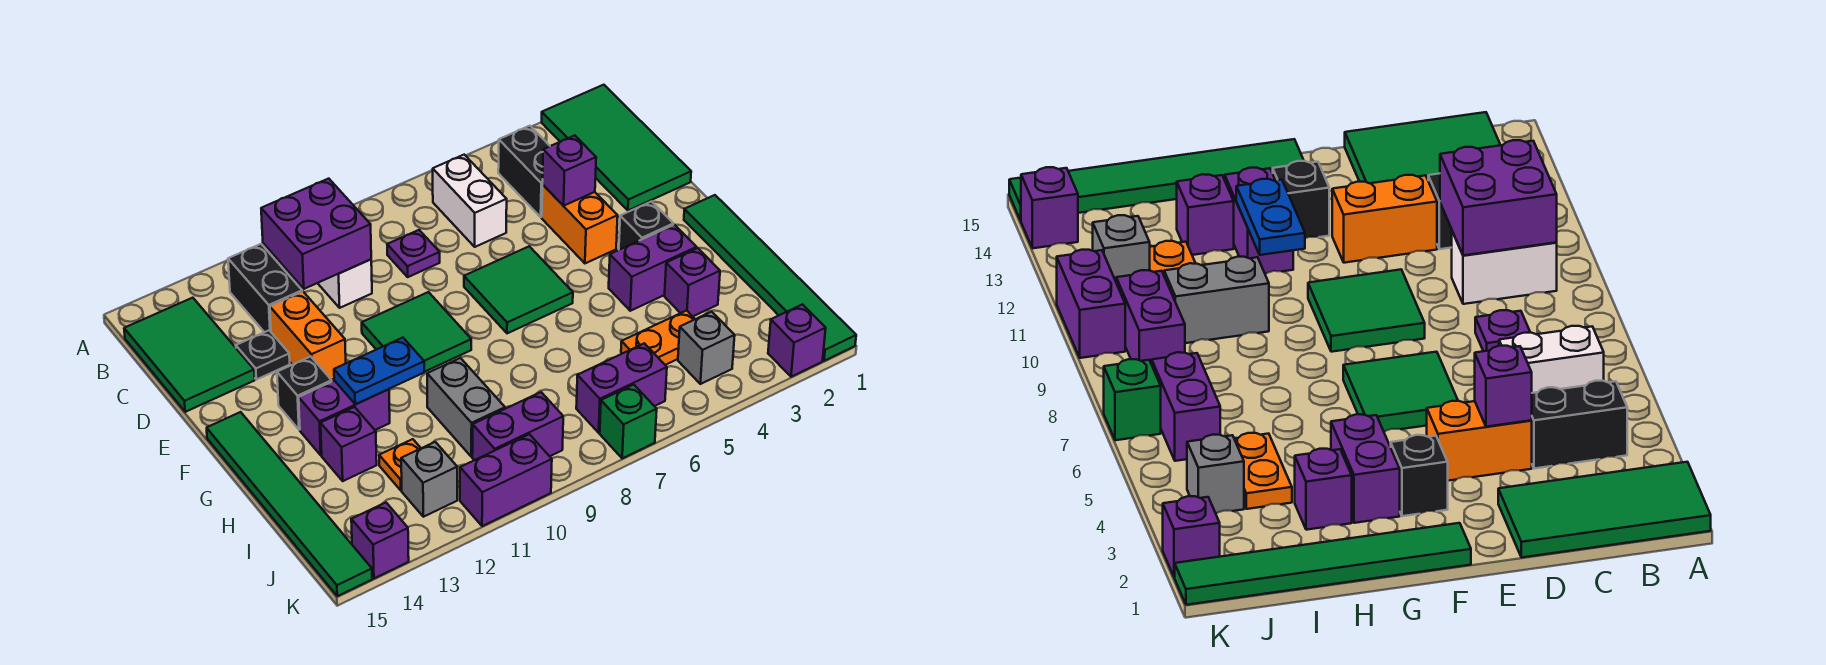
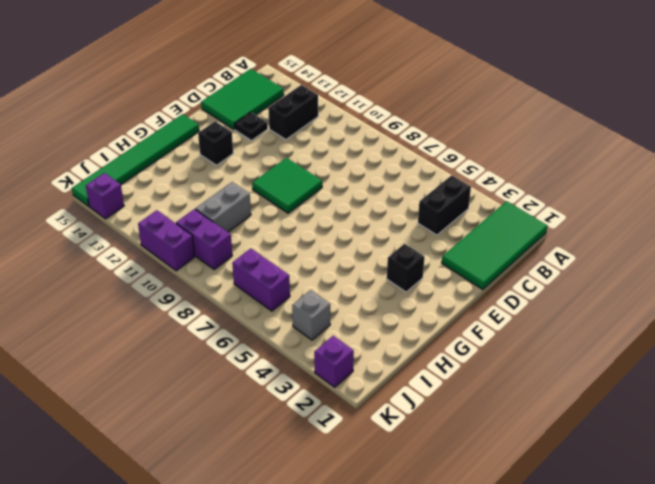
none -> white 1x2 brick [433,155,507,247]
none -> white 1x2 brick [318,259,372,308]
none -> purple 1x1 plate [387,230,440,277]
none -> orange 1x2 brick [542,185,618,263]

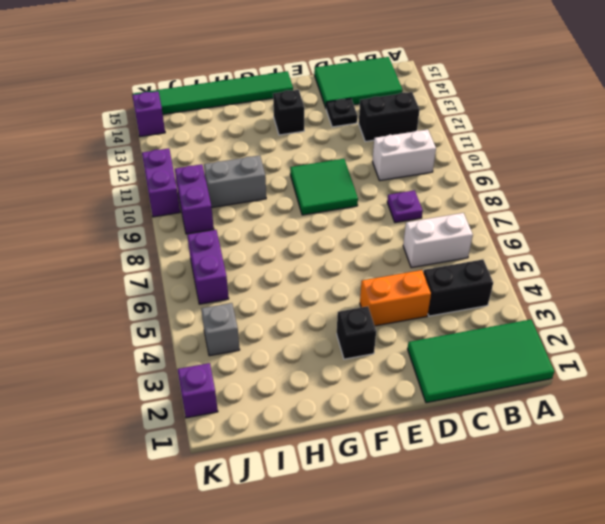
none -> orange 1x2 brick [270,292,346,380]
none -> green 2x2 tile [464,246,573,333]
none -> green 1x6 tile [684,195,856,361]
none -> purple 1x2 brick [609,225,697,311]

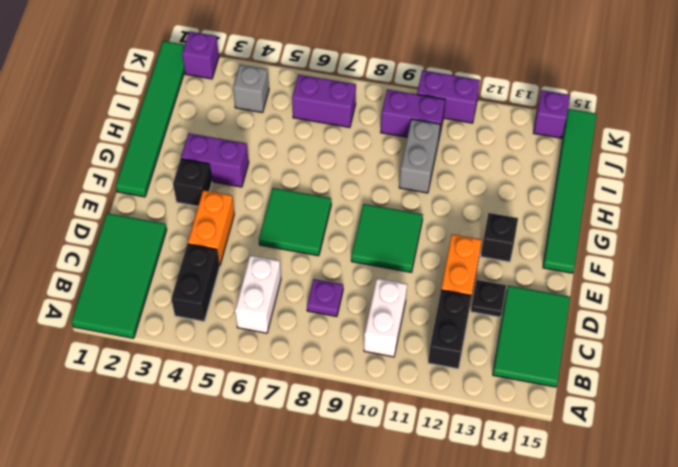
none -> purple 1x2 brick [299,381,390,455]
none -> purple 1x1 brick [664,248,720,316]
none -> purple 1x1 brick [321,407,377,481]
none -> orange 1x2 plate [621,310,695,365]

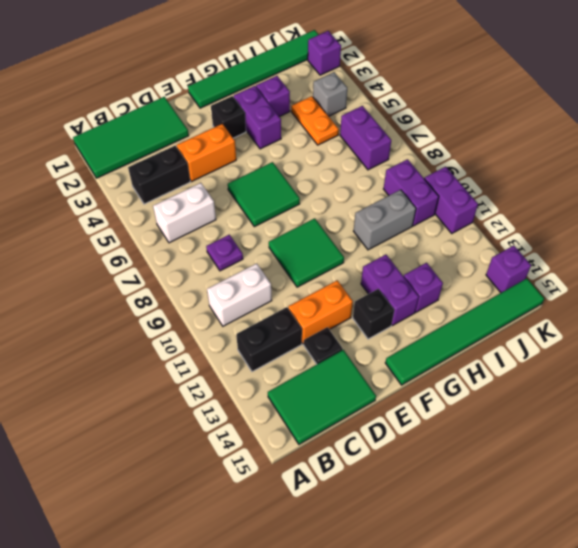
none -> orange 1x1 plate [379,439,421,490]
none -> grey 1x1 brick [401,442,457,517]
none -> green 1x1 brick [600,385,657,458]
none -> purple 2x2 brick [261,179,371,289]

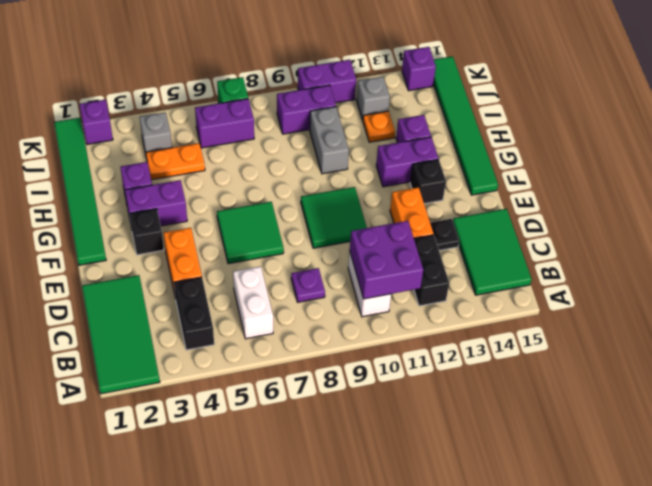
none -> purple 1x1 brick [542,135,596,206]
none -> blue 1x2 plate [334,338,424,404]

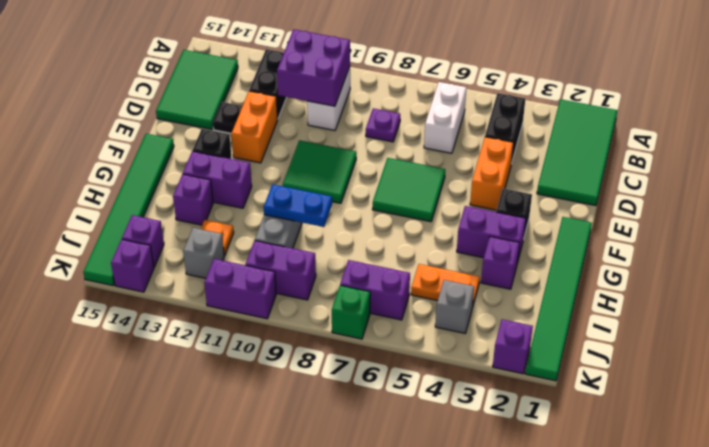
blue 1x2 plate [264,184,332,227] -> blue 1x2 plate moved to [334,338,424,404]
purple 1x1 brick [122,215,164,267] -> purple 1x1 brick moved to [542,135,596,206]

